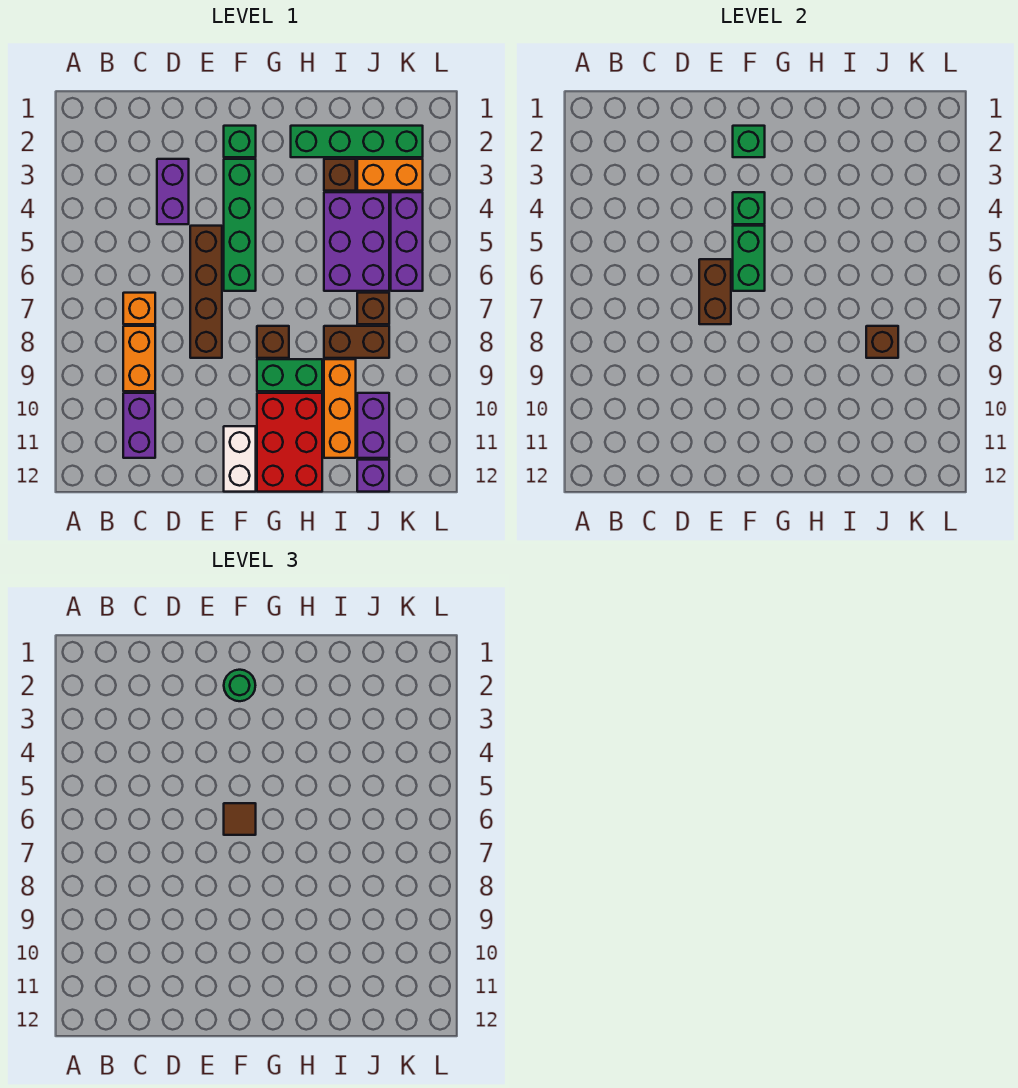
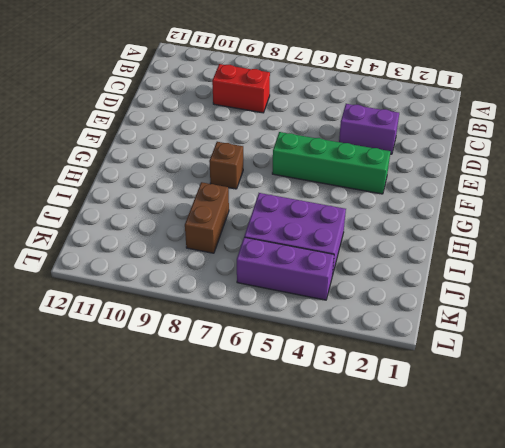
red 1x2 brick [212,64,270,113] -> orange 1x2 brick [123,326,155,391]
none -> orange 1x1 brick [123,293,155,324]
none -> purple 1x2 brick [123,393,155,458]
none -> brown 1x4 brick [190,226,222,358]

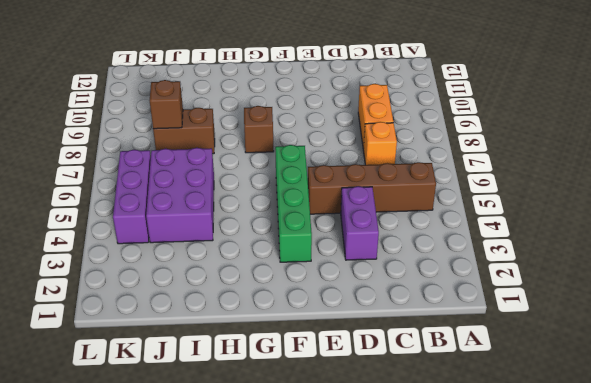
brown 1x4 brick [308,162,436,214] -> brown 1x4 brick turned to [190,226,222,358]
none -> purple 1x2 brick [123,393,155,458]
none -> green 1x1 brick [224,126,256,157]
none -> white 1x2 brick [224,426,256,492]

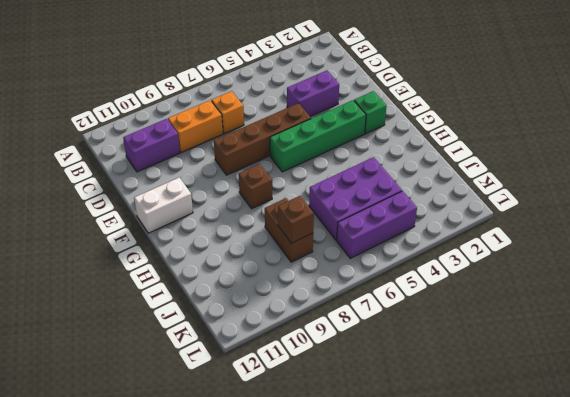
none -> green 1x2 brick [257,359,322,391]
none -> red 2x3 brick [257,393,322,492]
none -> green 1x4 brick [291,126,423,157]

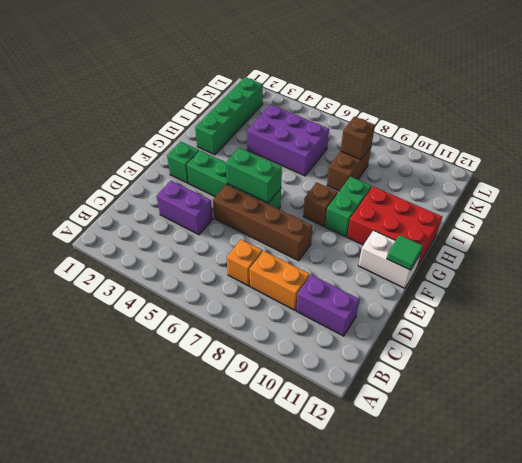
green 1x1 tile [387,235,423,270] -> none
none -> brown 1x1 brick [324,159,356,191]
none -> orange 1x3 brick [324,359,356,458]
none -> orange 1x2 brick [357,159,423,191]

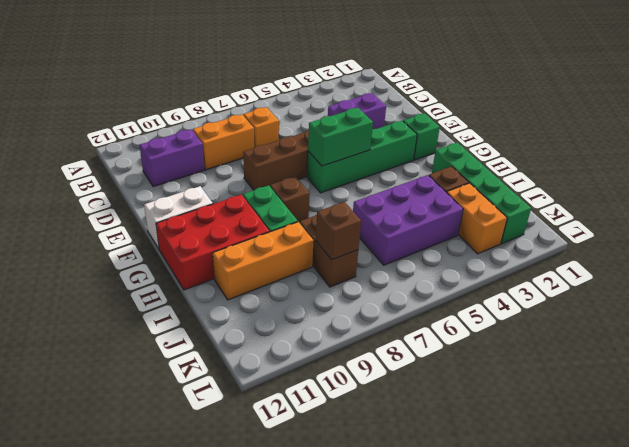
none -> brown 1x1 brick [357,293,389,324]
none -> purple 1x2 brick [357,393,389,458]
none -> purple 1x1 brick [357,460,389,492]

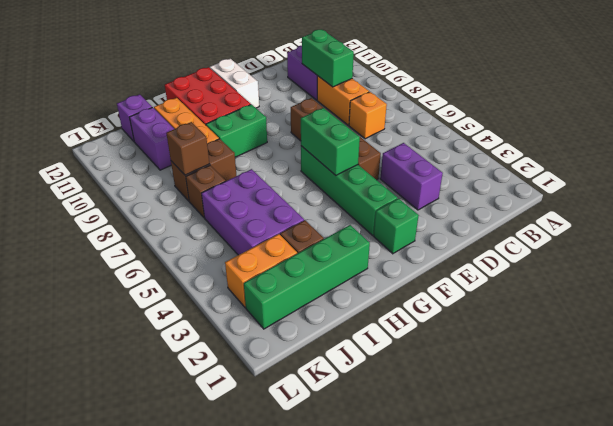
green 1x2 brick [302,29,354,87] -> none
none -> brown 1x1 brick [257,326,289,358]
none -> purple 1x3 brick [391,192,423,291]
none -> brown 1x2 brick [699,259,731,324]

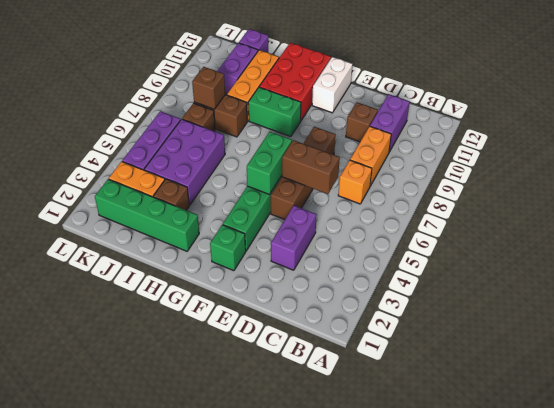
brown 1x2 brick [282,140,340,194] -> brown 1x2 brick turned to [699,259,731,324]
brown 1x1 brick [346,102,378,142] -> brown 1x1 brick moved to [257,326,289,358]
none -> green 1x1 brick [733,126,765,157]
none -> green 1x1 brick [733,192,765,224]
none -> green 1x1 round brick [224,670,255,701]

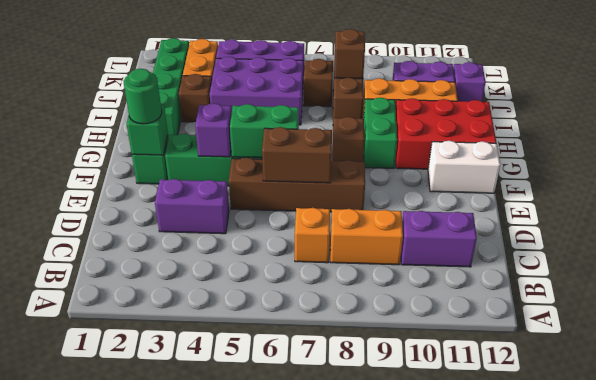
purple 1x1 brick [195,103,232,157] -> green 1x1 brick [733,192,765,224]
none -> brown 1x1 tile [224,803,256,835]

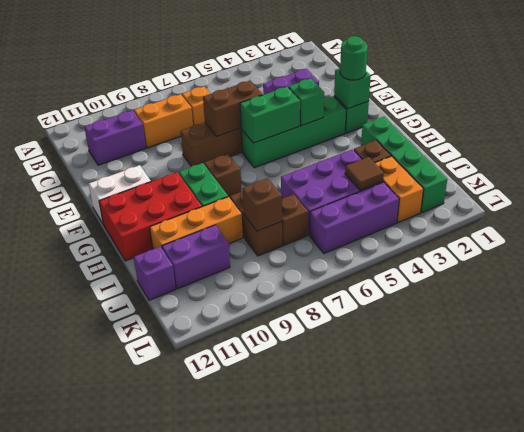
brown 1x1 tile [345,157,384,190] -> brown 1x1 tile moved to [224,803,256,835]

